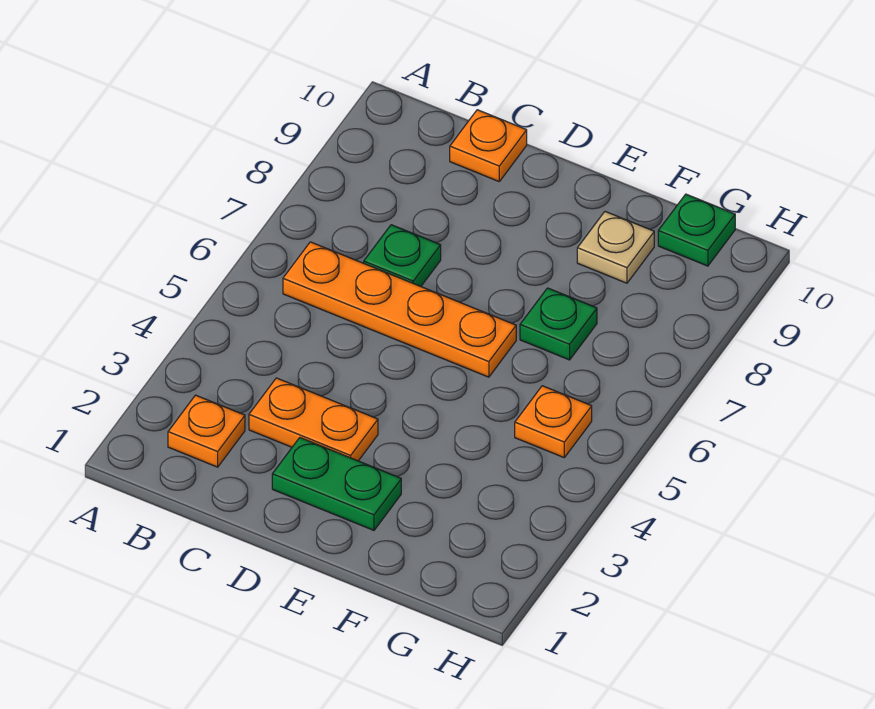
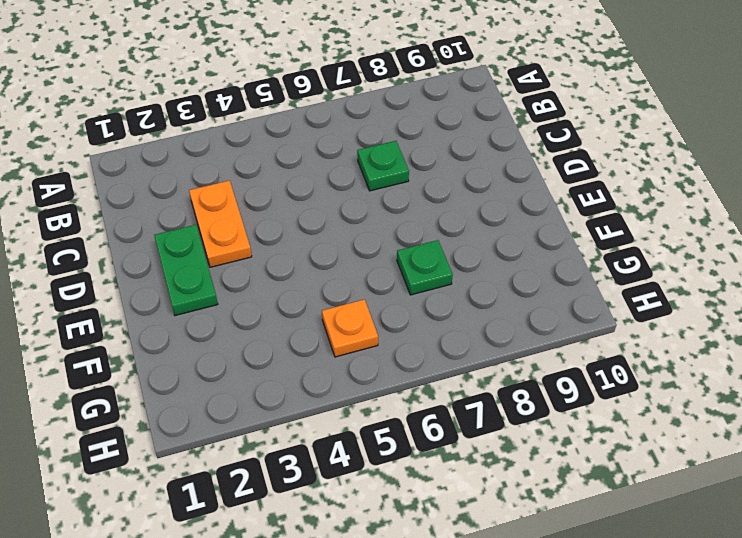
none -> orange 1x1 plate [168,395,245,467]
none -> orange 1x4 plate [283,242,516,377]

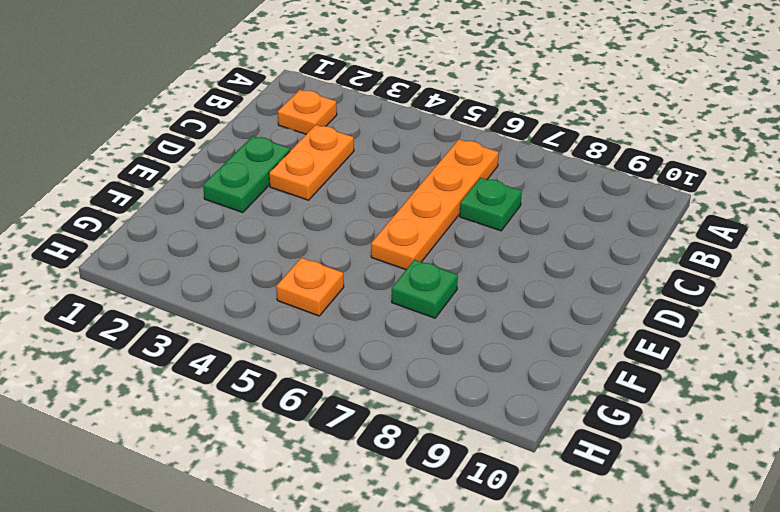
none -> orange 1x1 plate [450,110,527,181]
none -> tan 1x1 plate [577,212,654,283]

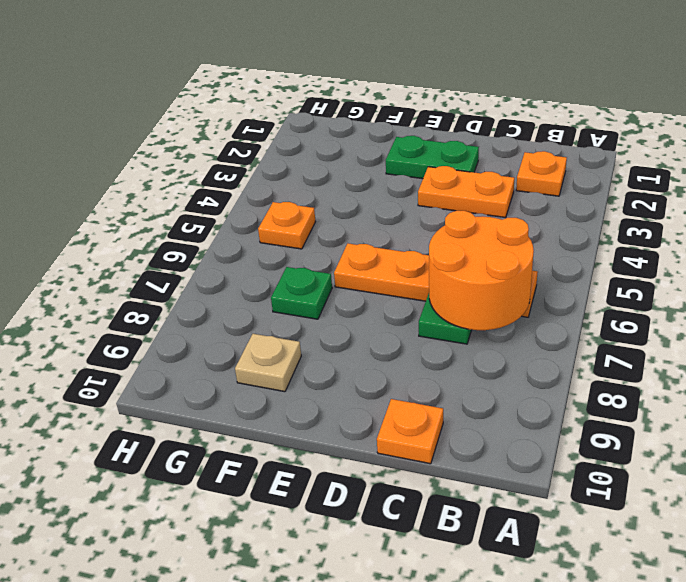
orange 2x2 round brick [429,211,534,330] -> none
none -> green 1x1 plate [658,194,735,266]

